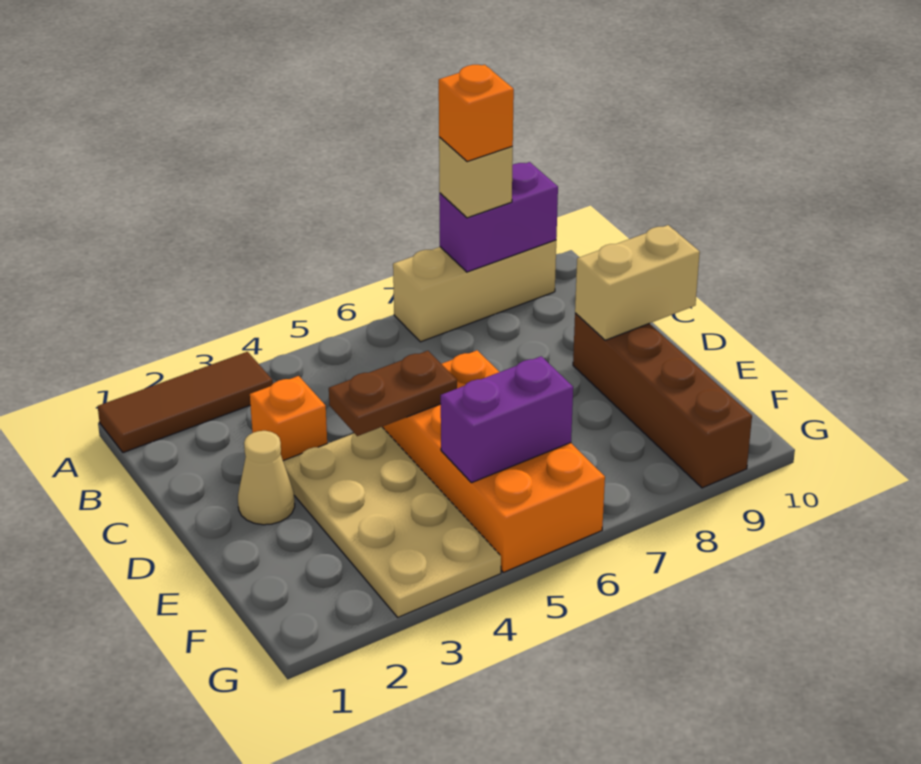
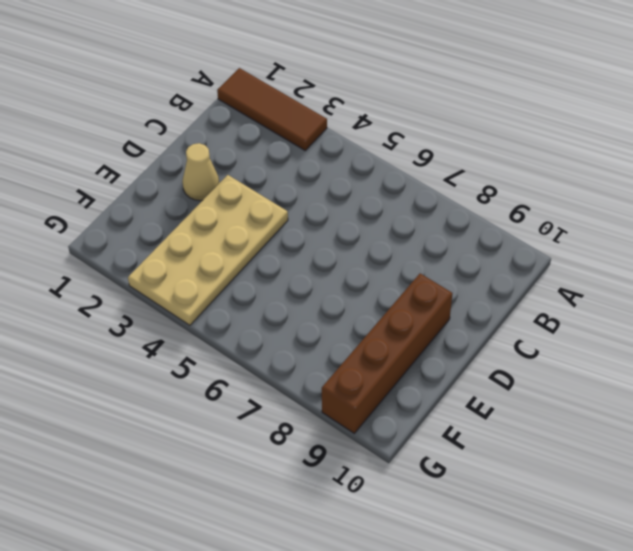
none -> tan 1x3 brick [393,240,556,342]
none -> orange 1x1 brick [250,376,327,461]
none -> orange 2x4 brick [383,350,605,572]

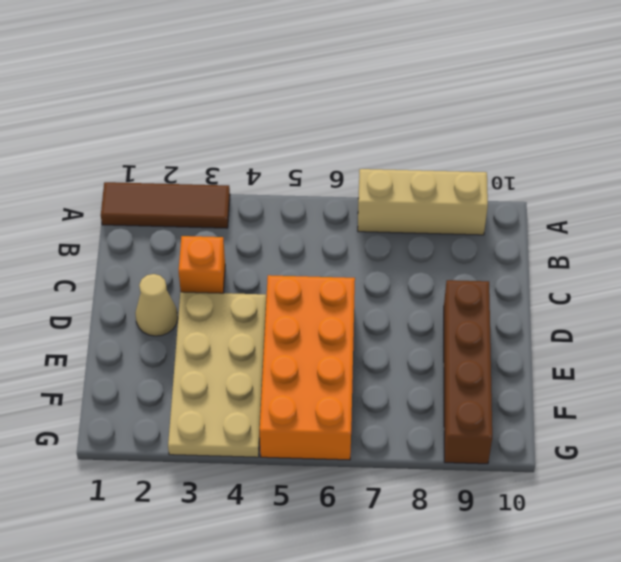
none -> purple 1x2 brick [439,162,558,272]
none -> brown 1x2 plate [329,351,457,436]
none -> tan 1x2 brick [575,225,700,340]

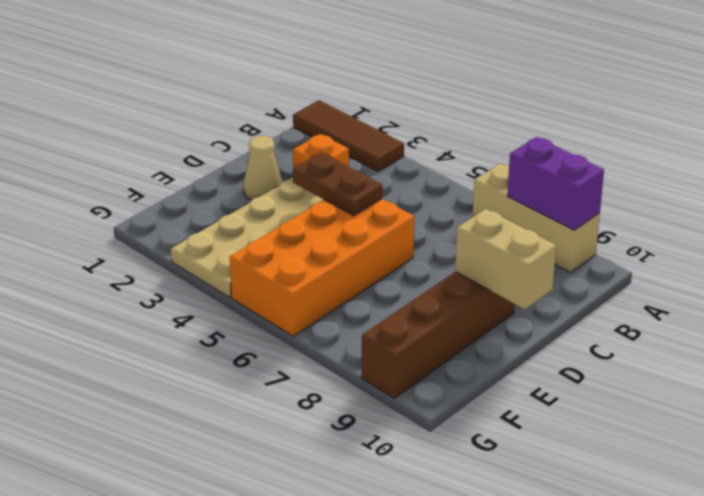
none -> purple 1x2 brick [441,356,573,483]
none -> tan 1x1 brick [439,137,513,218]
none -> orange 1x1 brick [439,65,514,162]

